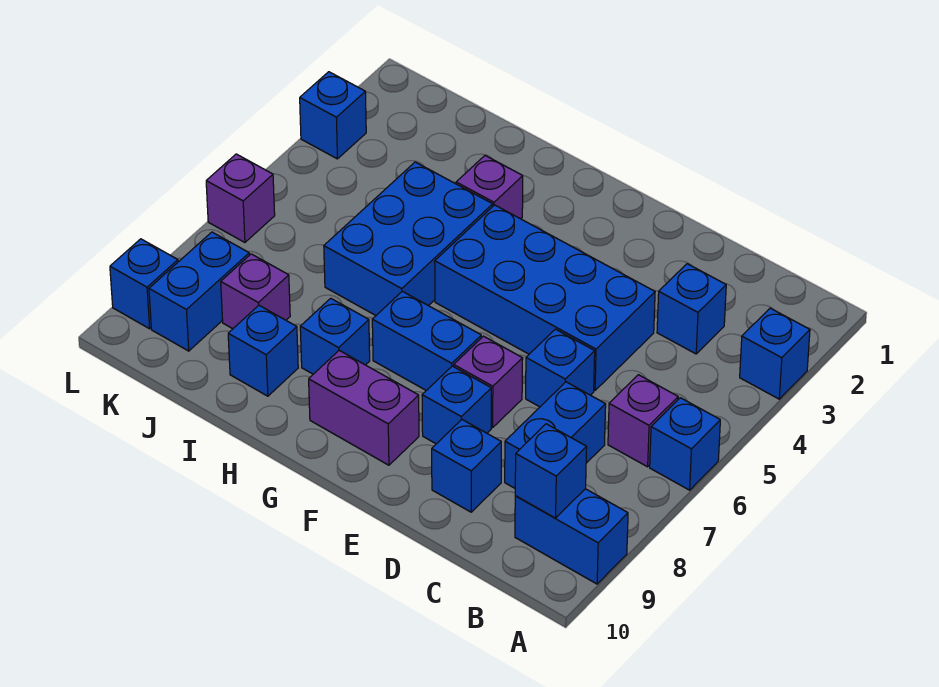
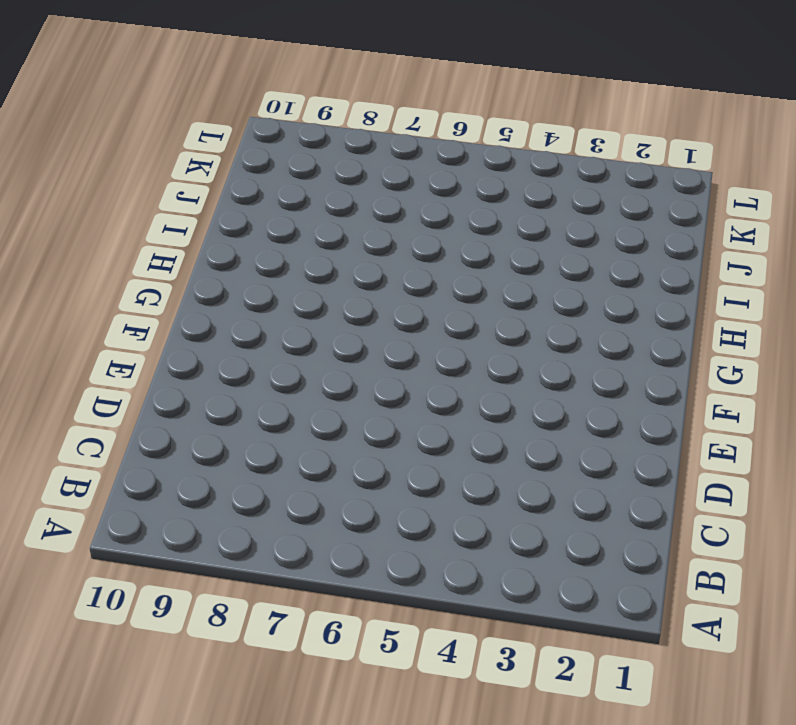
none -> blue 1x1 brick [740,308,810,399]
none -> blue 1x1 brick [650,398,720,490]
none -> blue 1x2 brick [515,489,628,584]

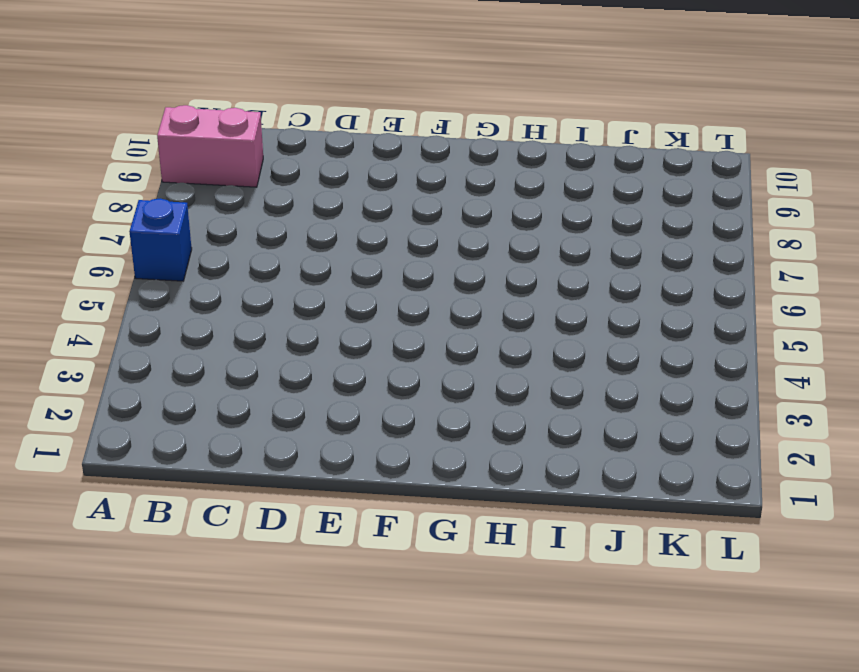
pink 1x2 brick [157,105,263,187] -> blue 1x2 brick [515,489,628,584]
none -> blue 1x1 brick [740,308,810,399]
none -> purple 1x1 brick [608,375,678,467]
none -> blue 1x1 brick [657,264,726,354]

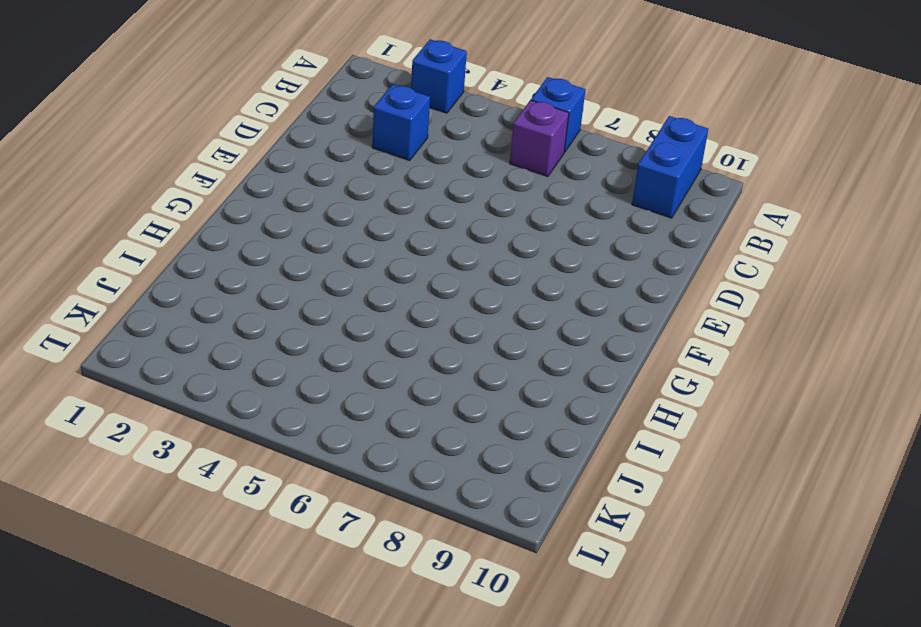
none -> blue 1x2 brick [505,382,606,488]
none -> blue 2x4 brick [435,205,655,390]
none -> blue 1x1 brick [526,329,595,407]

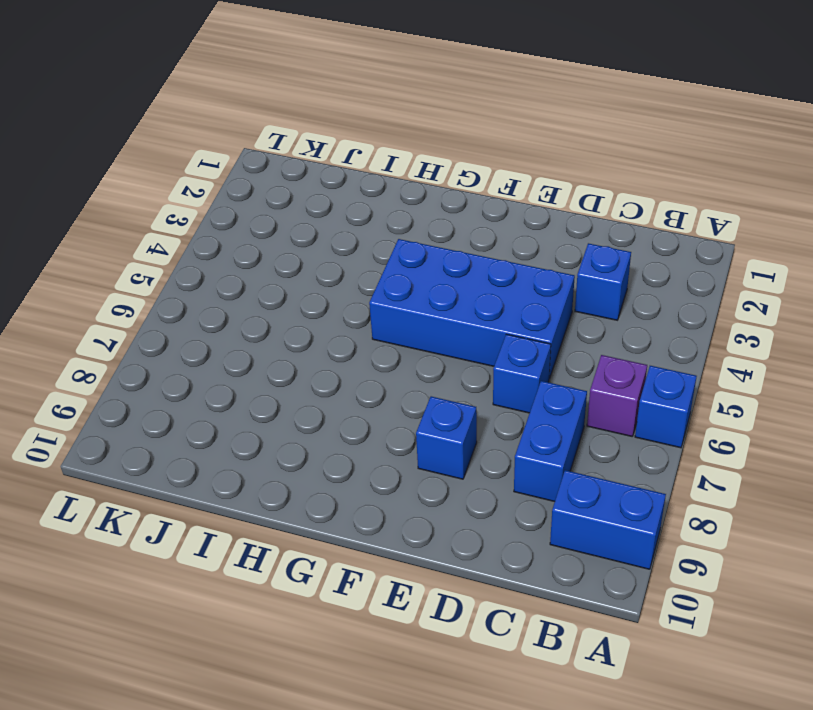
none -> blue 1x1 brick [740,308,810,399]
none -> blue 1x1 brick [432,420,501,512]
none -> purple 1x1 brick [454,336,523,428]

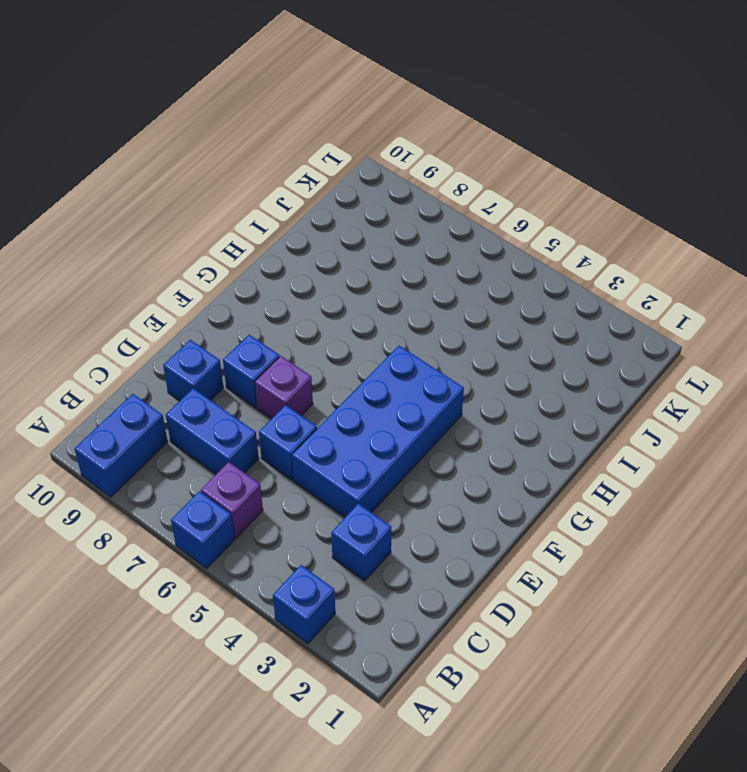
none -> blue 1x2 brick [372,291,481,391]
none -> purple 1x2 brick [309,350,419,465]
none -> purple 1x1 brick [456,156,523,219]

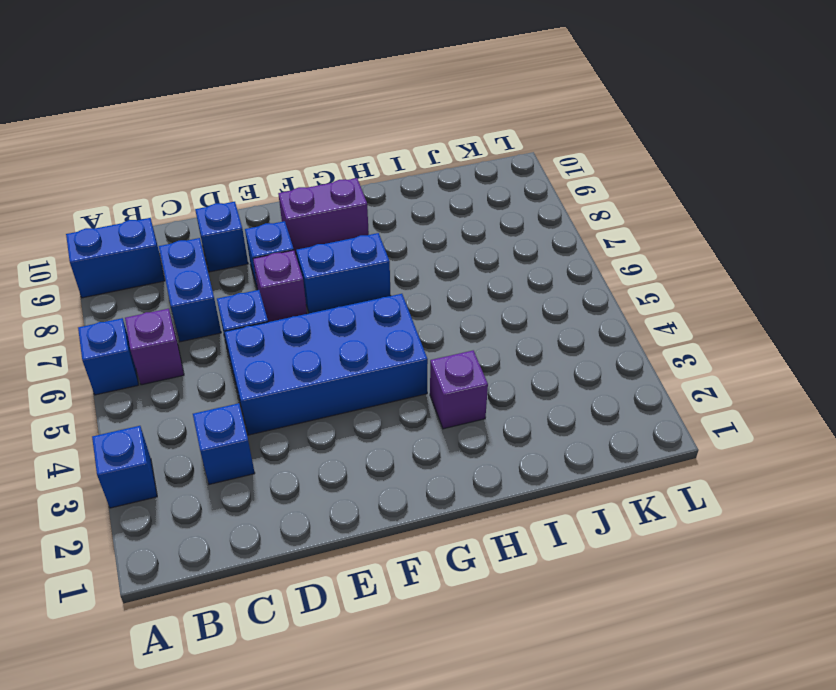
none -> blue 2x3 brick [324,162,493,315]
none -> blue 1x1 brick [300,298,370,374]
none -> blue 1x1 brick [228,305,298,396]

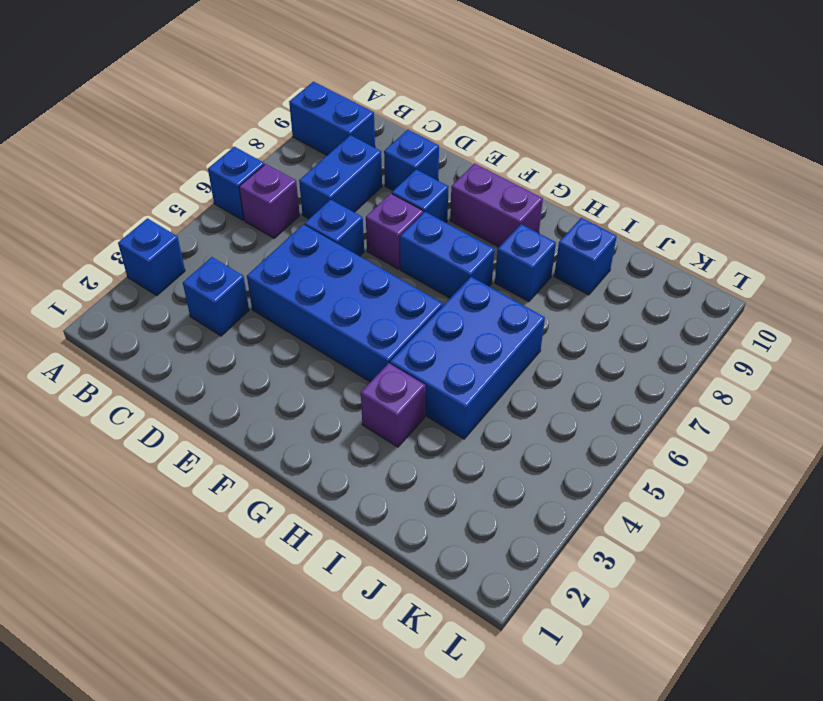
none -> purple 1x1 brick [221,254,290,329]
none -> blue 1x2 brick [149,232,249,351]
none -> blue 1x1 brick [300,72,366,159]

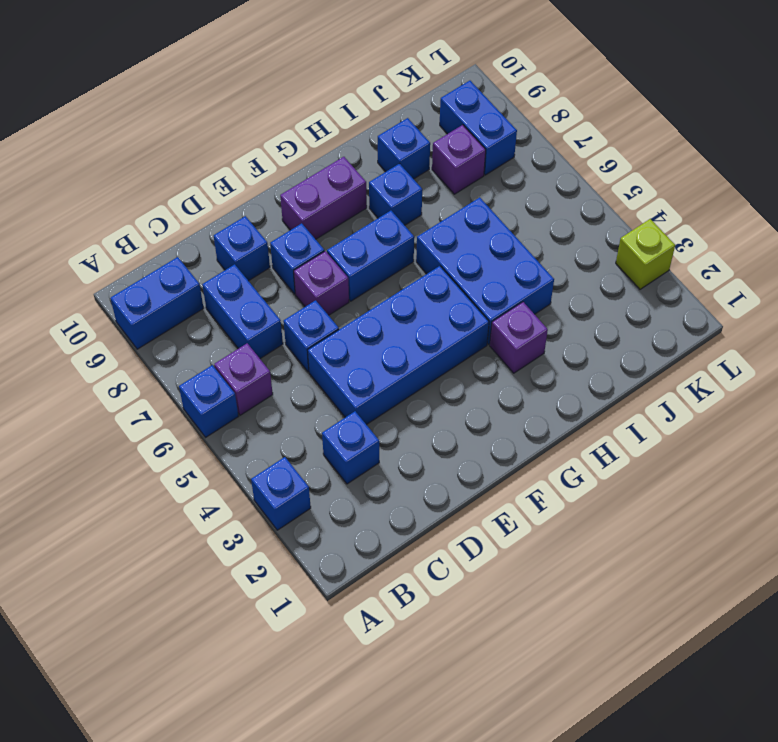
lime 1x1 brick [616,219,675,289] -> blue 1x1 brick [300,72,366,159]
none -> purple 1x1 brick [206,154,275,242]
none -> blue 1x1 brick [110,239,178,329]
none -> blue 1x1 brick [515,424,587,518]

